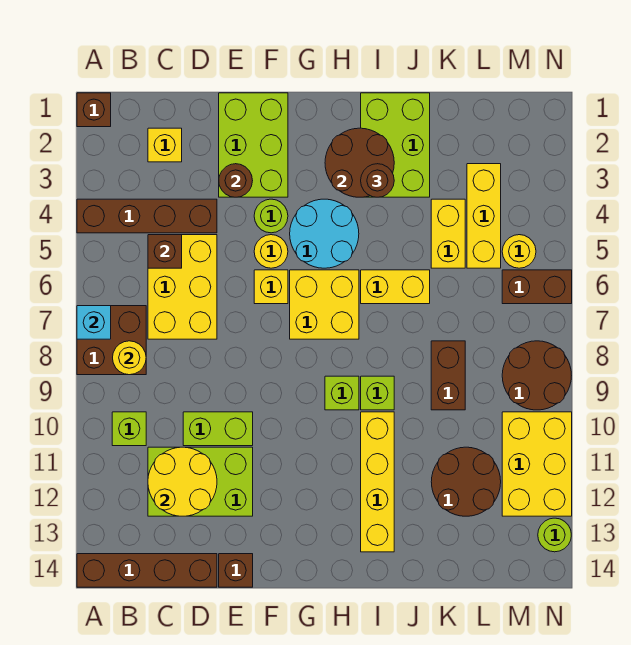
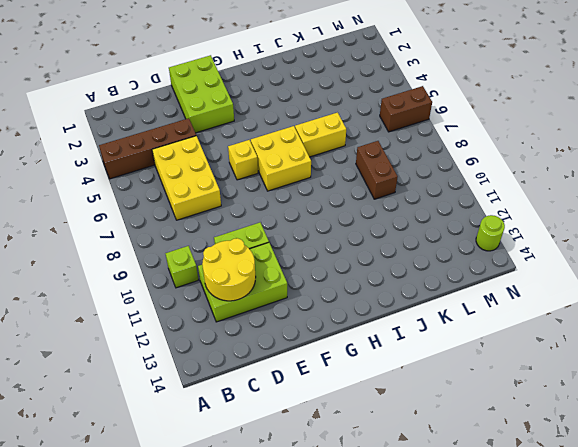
none -> brown 1x1 brick [77,93,111,127]
none -> brown 2x2 brick [77,306,146,375]
none -> brown 1x4 brick [77,554,217,587]
none -> yellow 1x1 brick [148,128,182,162]

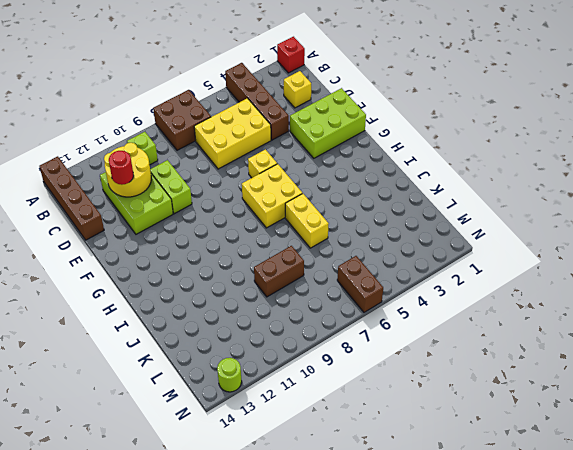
red 1x1 brick [277,37,305,73] -> brown 1x1 brick [77,93,111,127]
red 1x1 round brick [109,151,134,185] -> none
none -> brown 1x1 brick [219,554,253,587]
none -> lime 1x1 round brick [254,199,288,233]
none -> yellow 1x1 round brick [254,235,288,268]
none -> cyan 2x2 round brick [290,199,359,268]

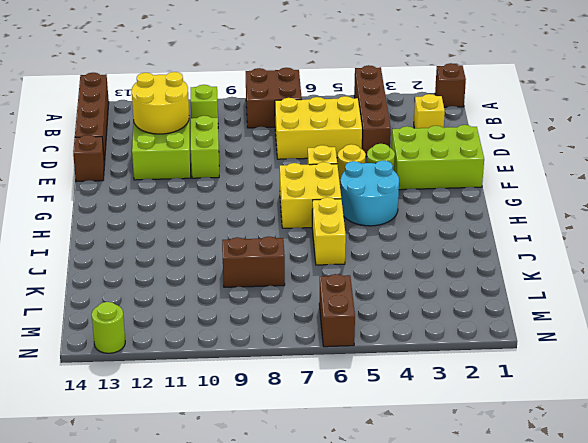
none -> lime 1x1 brick [325,376,359,410]
none -> lime 2x3 brick [361,93,430,197]
none -> lime 1x1 brick [361,376,394,410]
none -> yellow 1x4 brick [361,412,394,552]

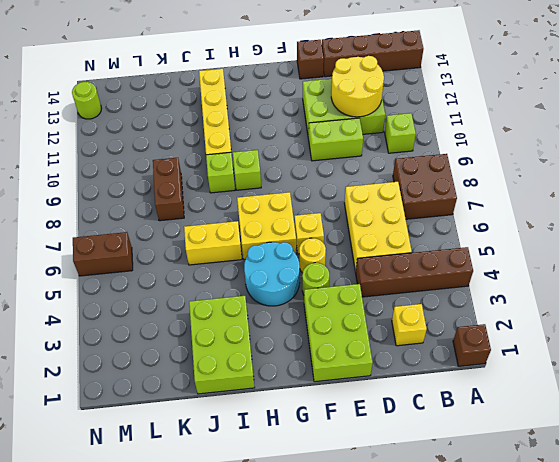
none -> yellow 1x2 brick [431,199,465,268]
none -> brown 2x2 round brick [431,447,501,516]
none -> yellow 1x3 brick [467,164,501,268]
none -> yellow 1x1 round brick [502,235,536,268]

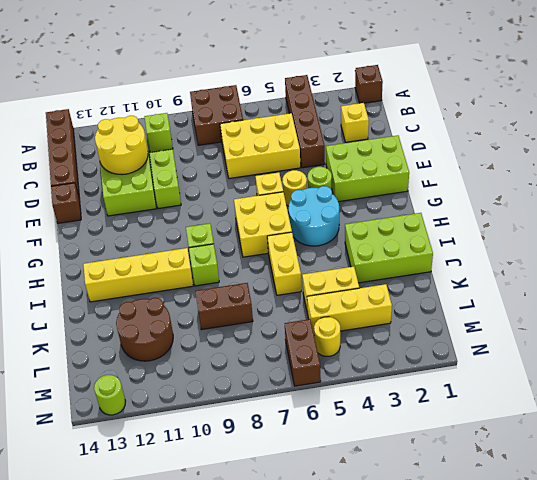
none -> brown 2x2 round brick [502,341,571,410]
none -> yellow 2x3 brick [502,412,572,516]
none -> cyan 1x1 brick [77,306,111,339]
none -> yellow 1x1 round brick [113,341,146,375]

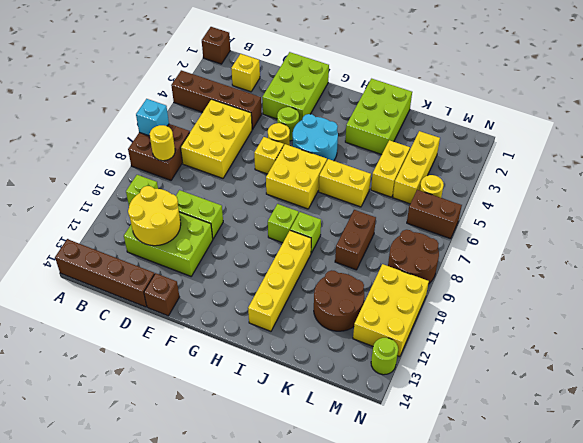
none -> brown 1x1 brick [148,235,182,268]
none -> brown 1x1 round brick [219,164,253,197]
none -> brown 2x2 round brick [325,128,394,197]
none -> brown 1x1 round brick [361,164,394,197]

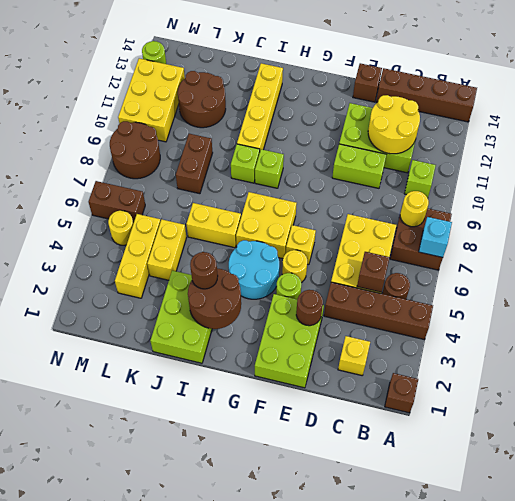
brown 1x1 round brick [382,273,410,299] -> none

